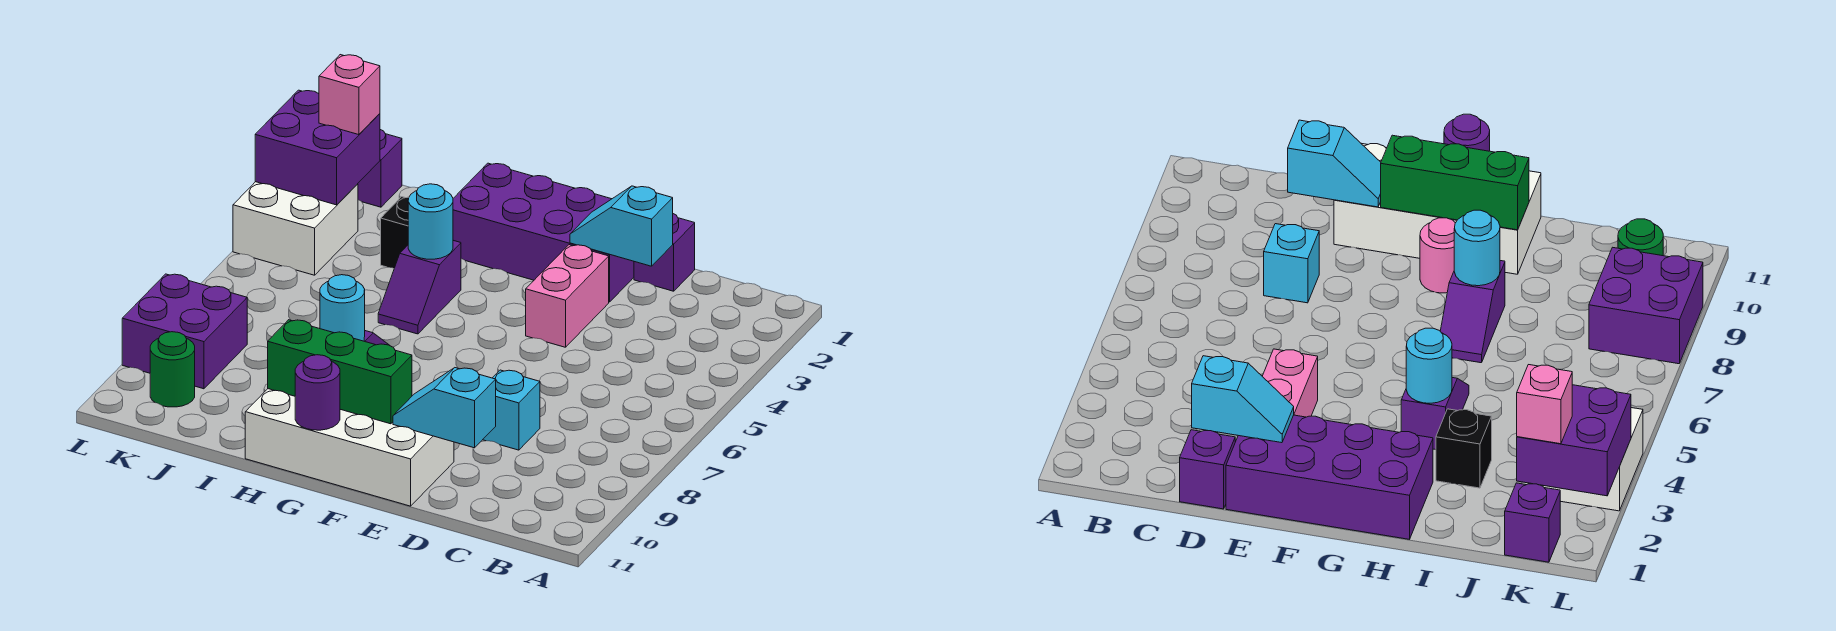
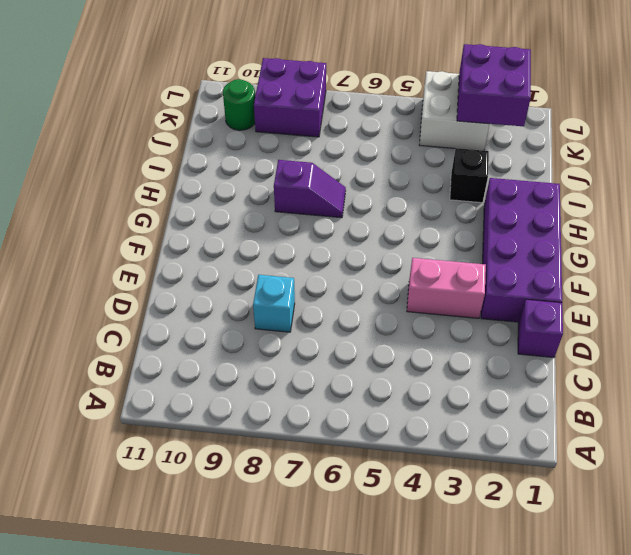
none -> white 2x4 brick [245,389,454,506]
none -> pink 1x1 round brick [1420,218,1455,293]
none -> purple 1x2 slope [378,240,461,334]

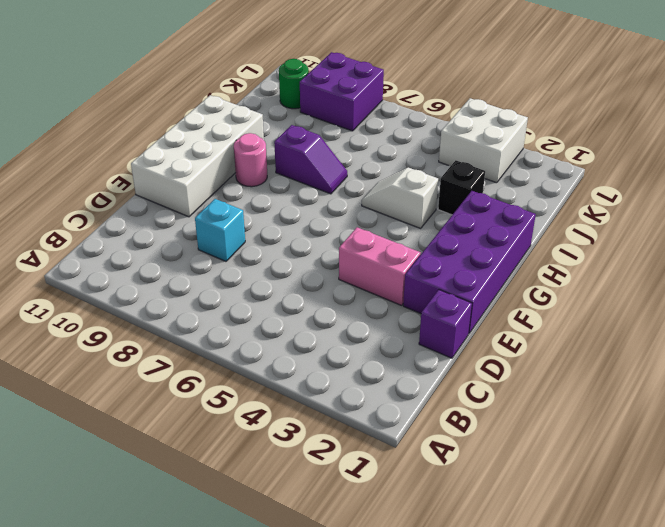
white 1x2 slope [362,168,438,228] -> purple 1x2 slope [378,240,461,334]
none -> purple 1x1 brick [358,130,402,207]
none -> cyan 1x2 slope [570,186,673,266]
none -> cyan 1x2 slope [393,368,496,448]

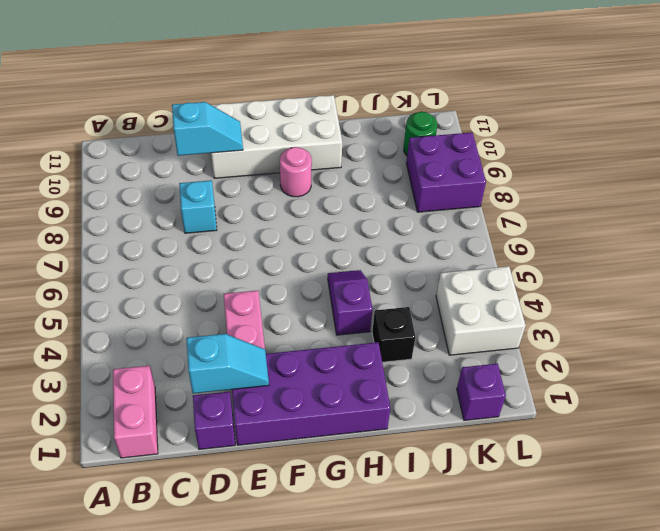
pink 1x2 brick [113,366,158,458] -> none
none -> purple 1x2 slope [1440,261,1505,363]
none -> green 1x3 brick [268,320,412,424]
none -> purple 1x1 round brick [295,355,340,430]

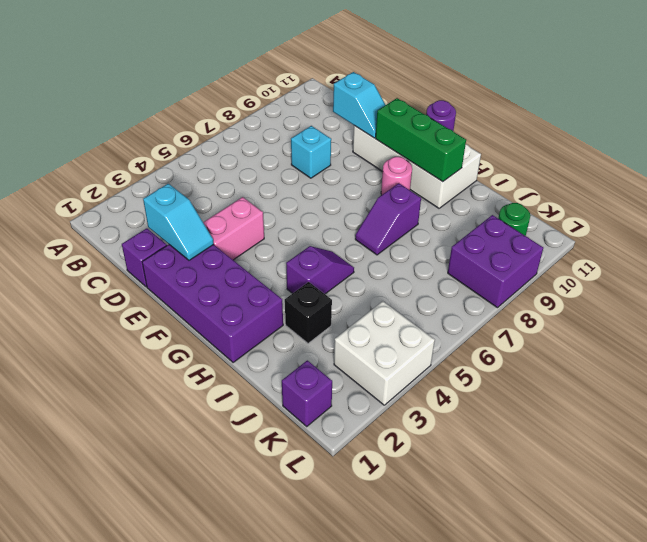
none -> cyan 1x1 round brick [408,184,453,259]
none -> cyan 1x1 round brick [320,275,365,341]
none -> purple 2x2 brick [255,90,380,205]

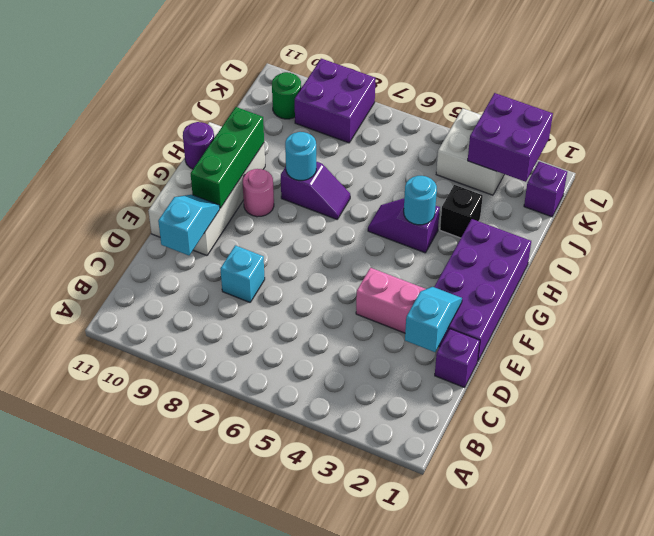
none -> pink 1x1 brick [319,55,380,135]

